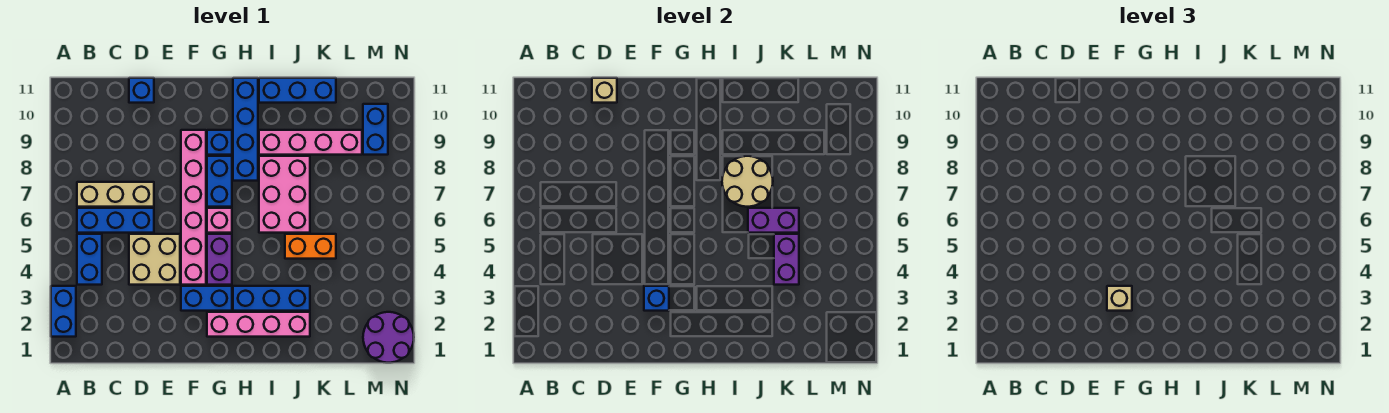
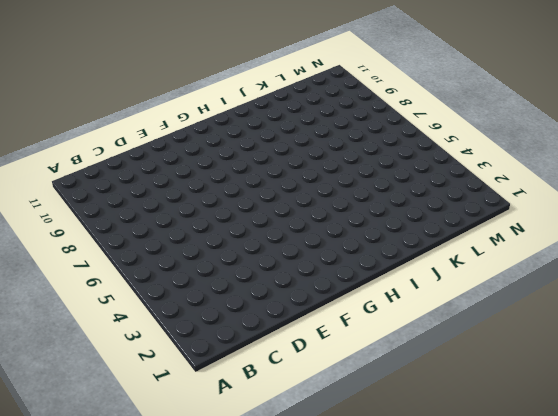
none -> blue 1x2 brick [51,286,76,337]
none -> blue 1x2 brick [77,234,102,285]
none -> blue 1x3 brick [77,208,154,233]

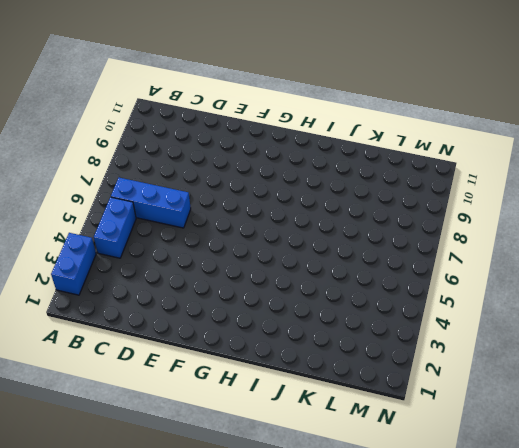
none -> tan 1x3 brick [77,182,154,207]
none -> tan 2x2 brick [129,234,180,285]
none -> blue 1x1 brick [129,78,154,103]

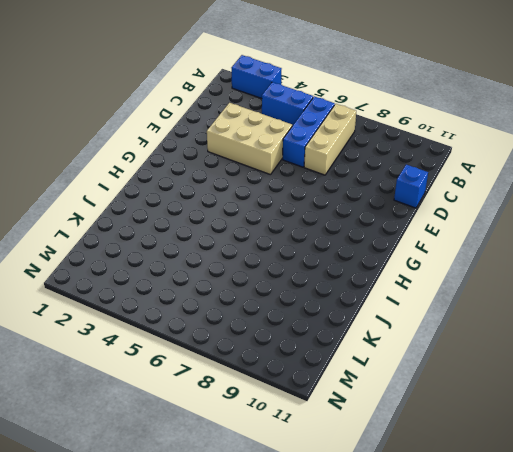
tan 2x3 brick [207,103,292,175] -> tan 2x2 brick [129,234,180,285]
none -> blue 1x2 brick [181,286,232,311]
none -> pink 1x6 brick [181,130,206,285]
none -> pink 1x4 brick [207,312,310,337]

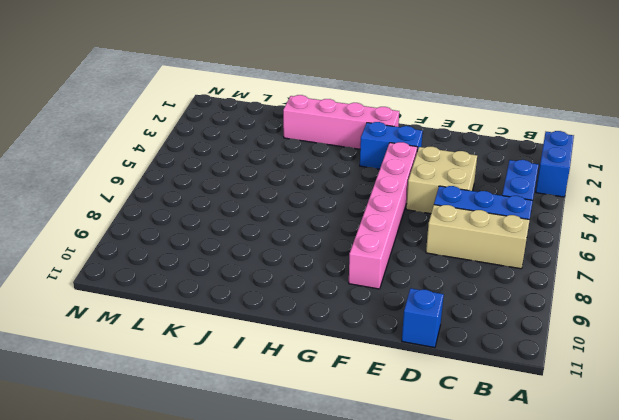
none -> purple 1x2 brick [207,234,232,285]
none -> pink 1x1 brick [207,208,232,233]
none -> blue 1x2 brick [207,156,232,207]

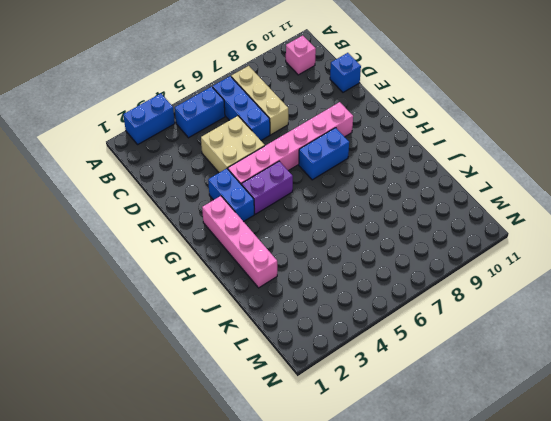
pink 1x1 brick [286,36,316,75] -> pink 1x1 brick moved to [207,208,232,233]
none -> blue 1x1 brick [207,130,232,155]
none -> blue 1x3 brick [233,286,310,311]
none -> blue 1x4 brick [233,78,258,181]

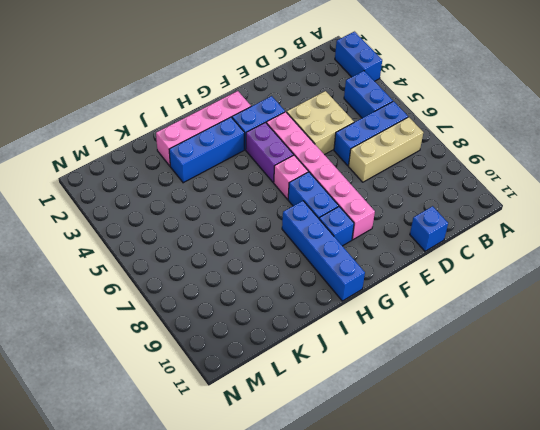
none -> pink 2x3 brick [259,156,310,233]
none -> pink 1x4 brick [259,130,362,155]
none -> blue 1x3 brick [259,78,336,103]

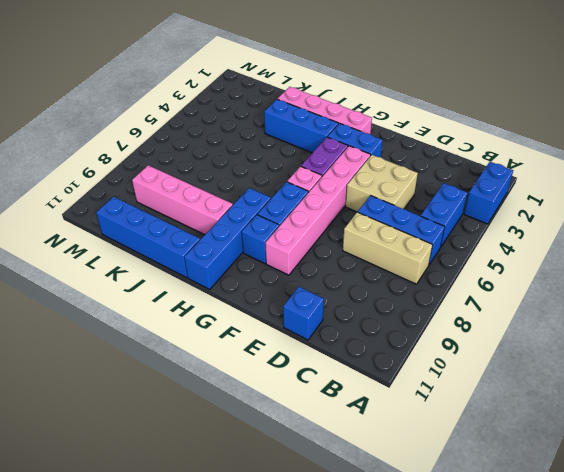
blue 1x4 brick [96,197,200,278] -> blue 1x3 brick [259,78,336,103]
none -> pink 2x3 brick [259,156,310,233]
none -> orange 1x2 brick [285,234,336,259]
none -> purple 2x2 round brick [363,312,414,363]

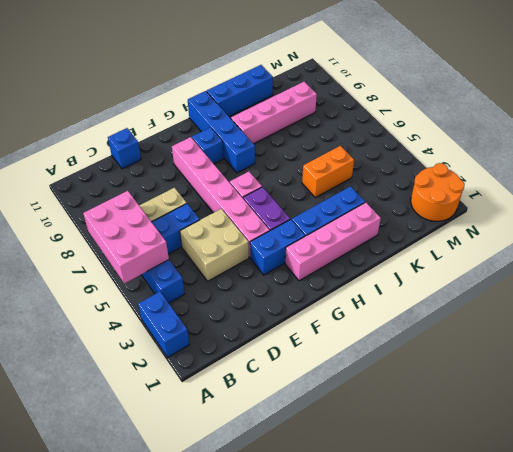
pink 2x3 brick [83,191,169,283] -> pink 2x3 brick moved to [259,156,310,233]
orange 2x2 round brick [411,163,465,221] -> purple 2x2 round brick [363,312,414,363]
none -> blue 1x2 brick [207,156,232,207]
none -> blue 1x2 brick [363,104,388,155]
none -> tan 1x1 brick [592,78,617,103]

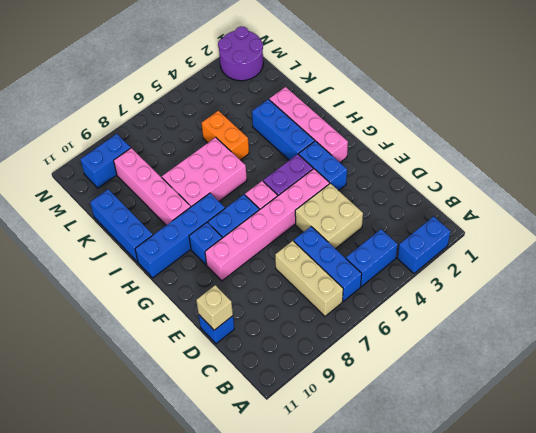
none -> blue 1x1 brick [644,286,669,311]
none -> tan 2x2 round brick [722,156,773,207]
none -> purple 1x2 brick [748,208,799,233]

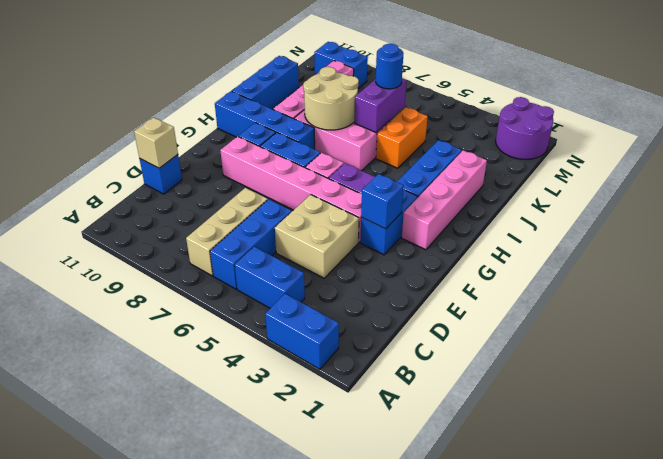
blue 1x1 round brick [376,44,404,89] -> none
none -> purple 1x2 brick [774,234,799,285]
none -> tan 1x1 brick [1107,286,1132,311]

